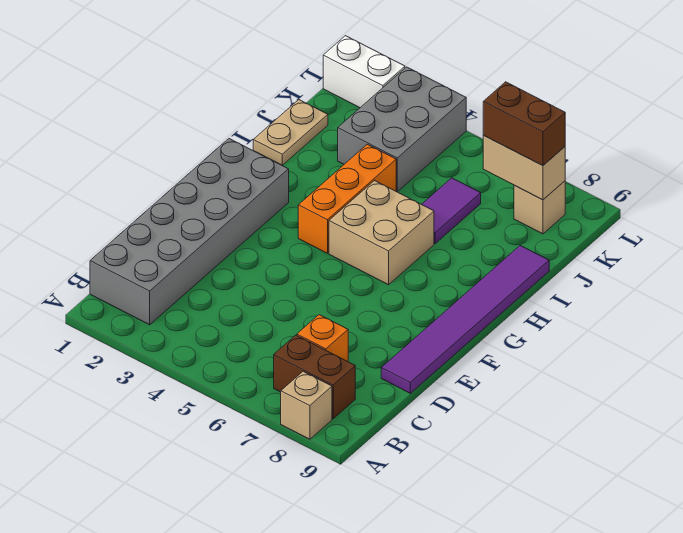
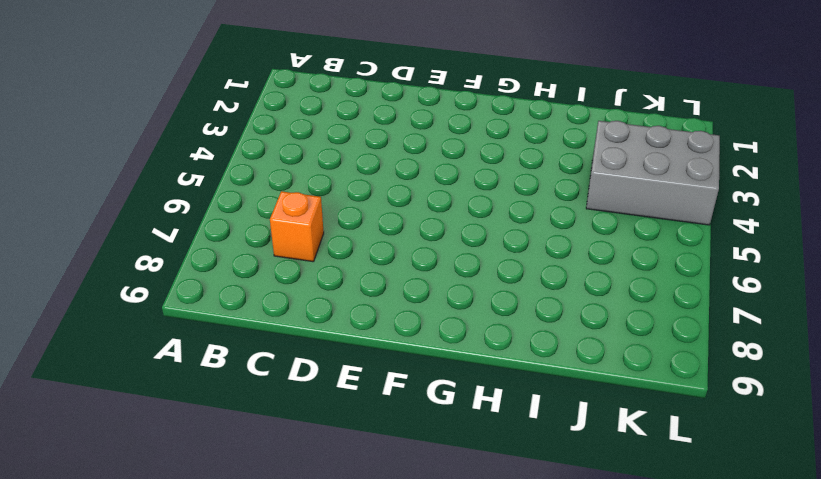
none -> tan 1x1 brick [281,371,332,439]
none -> grey 2x6 brick [90,139,289,325]
none -> brown 1x2 brick [274,335,355,419]

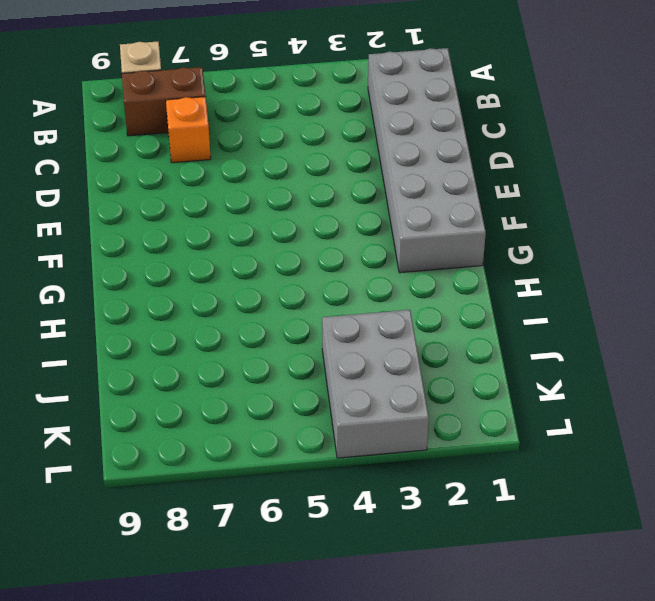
none -> purple 1x6 tile [381,246,549,393]
none -> orange 1x3 brick [298,144,396,253]
none -> tan 2x2 brick [329,181,434,285]

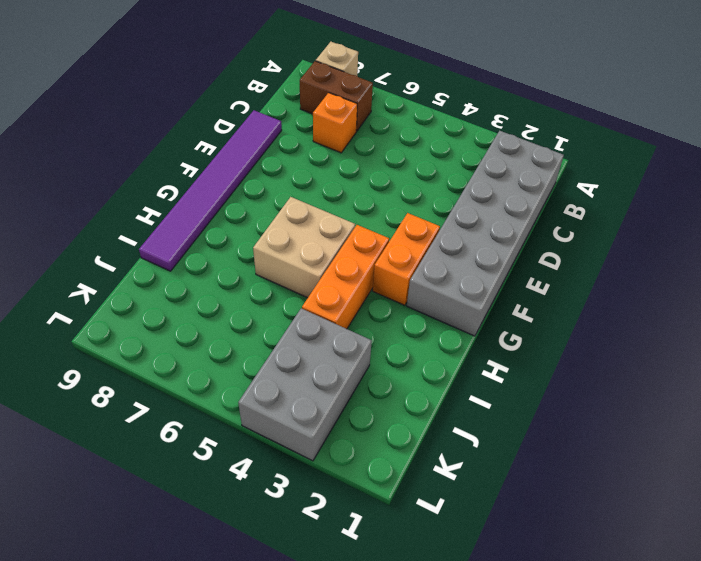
orange 1x2 brick [373,213,440,305] -> none
none -> tan 1x2 plate [253,100,328,165]
none -> purple 1x2 tile [422,178,481,243]
none -> tan 1x1 brick [514,181,565,234]

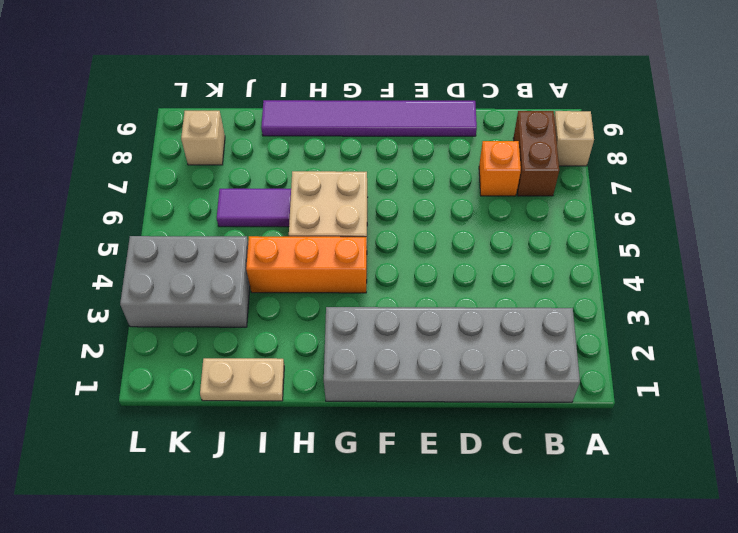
none -> white 1x2 brick [323,36,405,108]
none -> tan 1x2 brick [483,136,565,200]
none -> brown 1x2 brick [483,82,565,166]

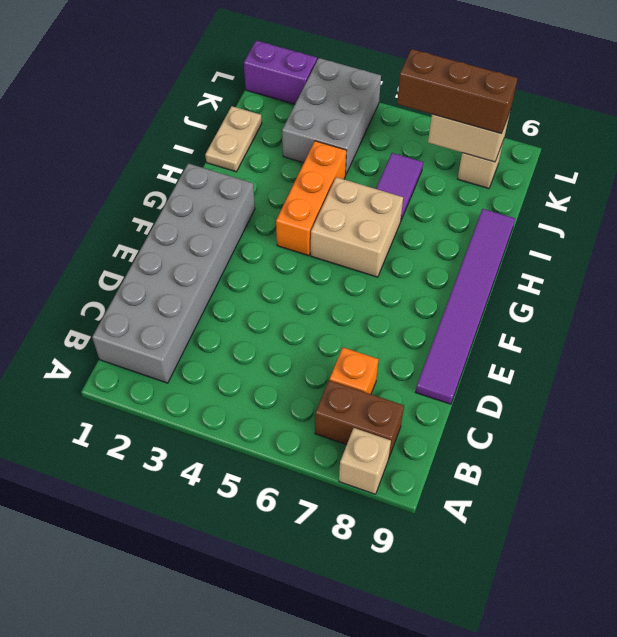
brown 1x3 brick [397,49,518,133] -> brown 1x2 brick [483,82,565,166]
purple 1x2 brick [244,41,317,104] -> white 1x2 brick [323,36,405,108]

